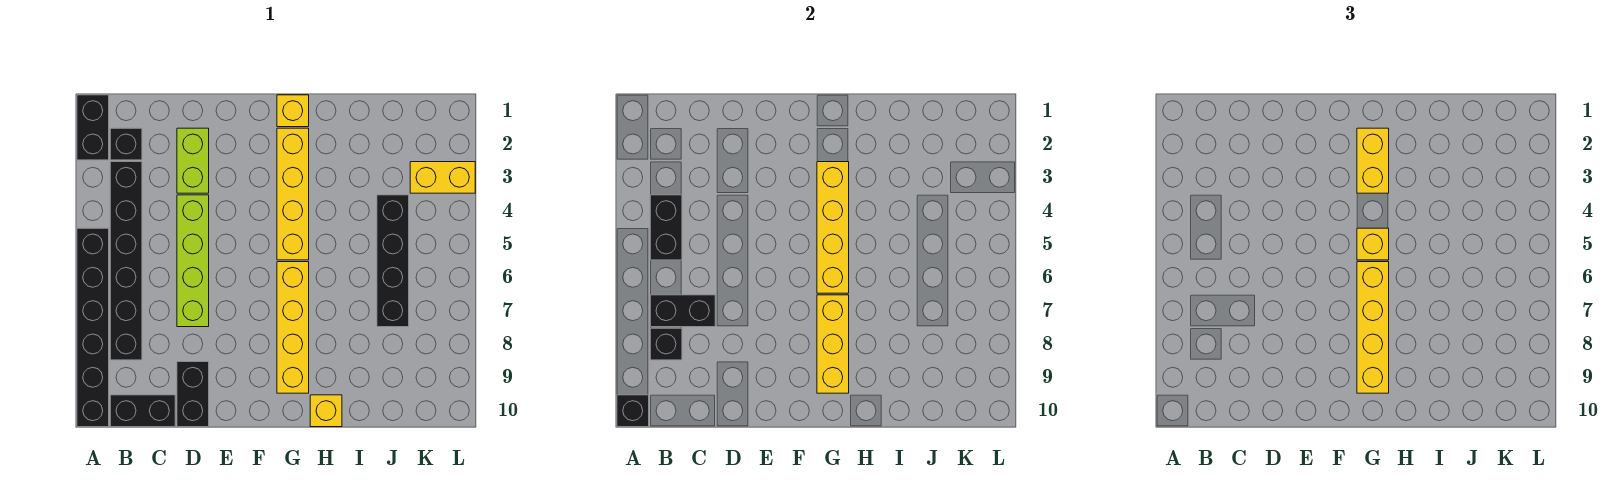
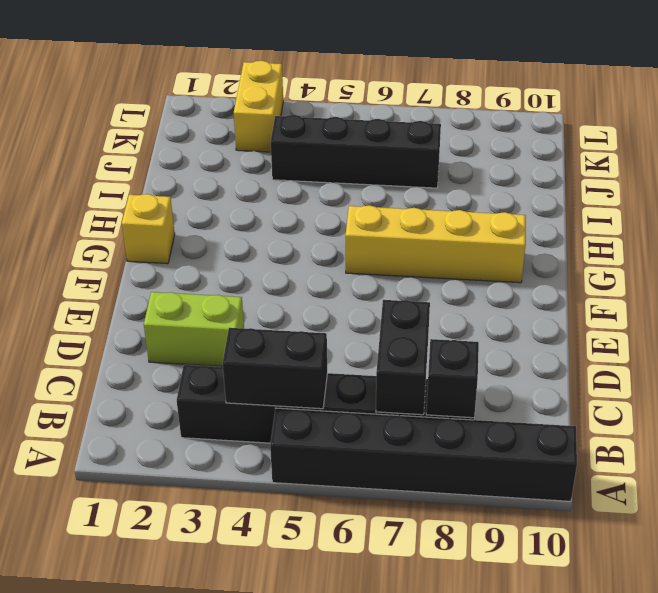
none -> black 1x2 brick [77,95,109,160]
none -> black 1x1 brick [110,128,142,160]
none -> black 1x2 brick [110,395,175,427]

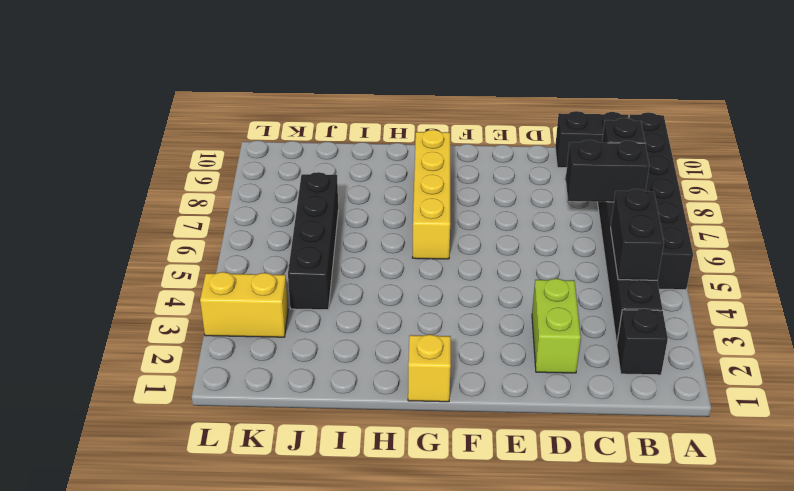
none -> black 1x2 brick [77,95,109,160]
none -> lime 1x4 brick [177,195,209,327]
none -> black 1x2 brick [177,362,209,427]

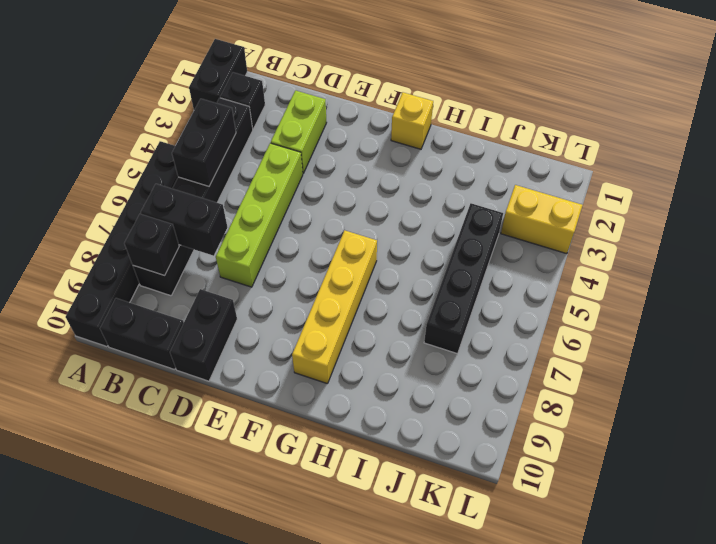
none -> yellow 1x4 brick [277,128,309,260]
none -> yellow 1x1 brick [310,395,342,427]
none -> black 1x1 brick [617,395,649,427]

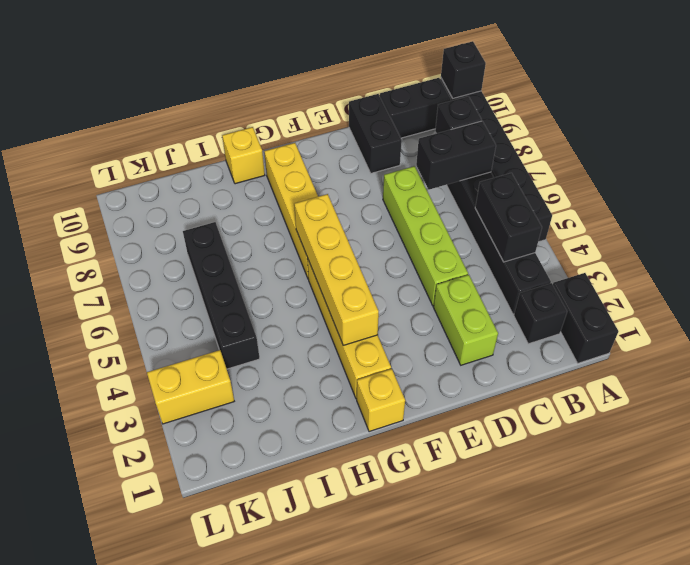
none -> yellow 1x3 brick [817,295,849,393]
none -> yellow 1x2 brick [1357,128,1389,193]
none -> yellow 1x1 brick [1357,228,1389,260]

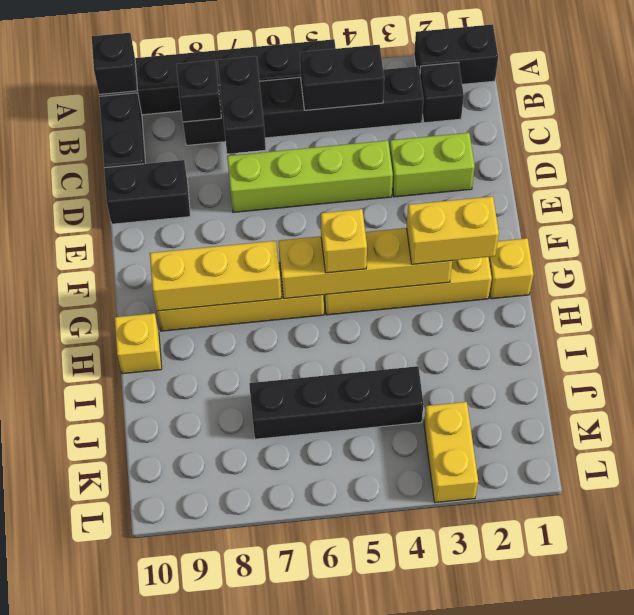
none -> yellow 1x4 brick [1357,262,1389,393]

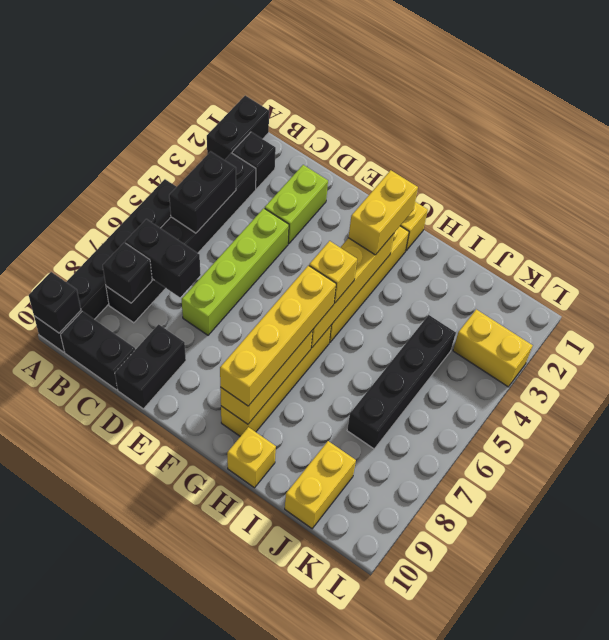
yellow 1x2 brick [285,441,356,529] -> none

